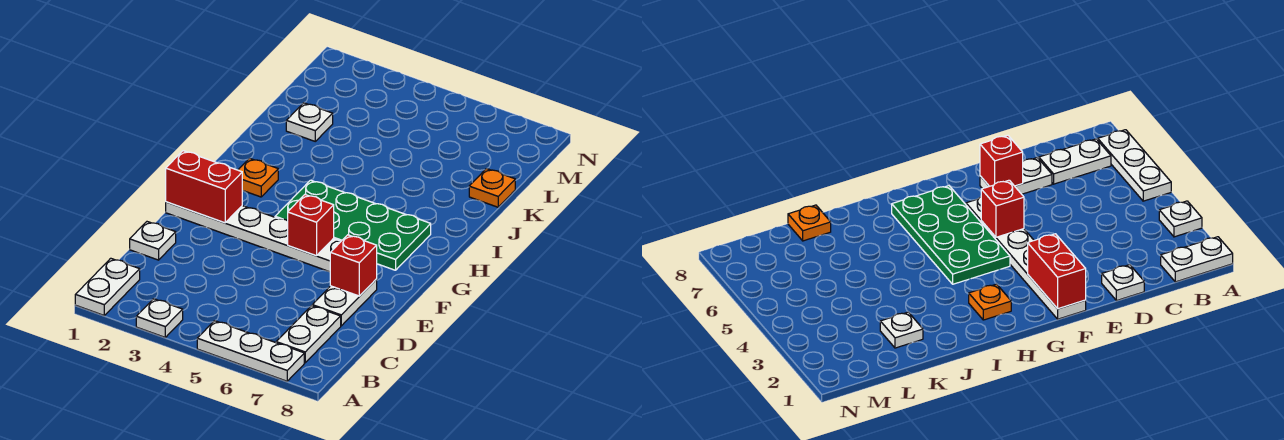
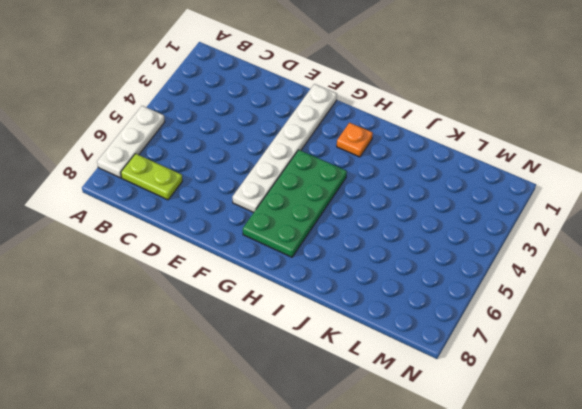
lime 1x2 plate [121,154,182,200] -> white 1x2 plate [276,306,341,363]
none -> white 1x2 plate [75,258,140,315]
none -> white 1x1 plate [136,299,183,337]
none -> white 1x1 plate [130,222,176,260]

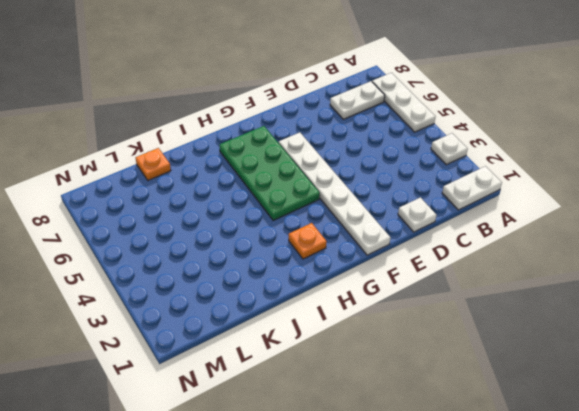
none -> white 1x2 plate [312,279,377,326]
none -> white 1x1 plate [286,103,333,141]
none -> red 1x1 brick [330,235,377,296]

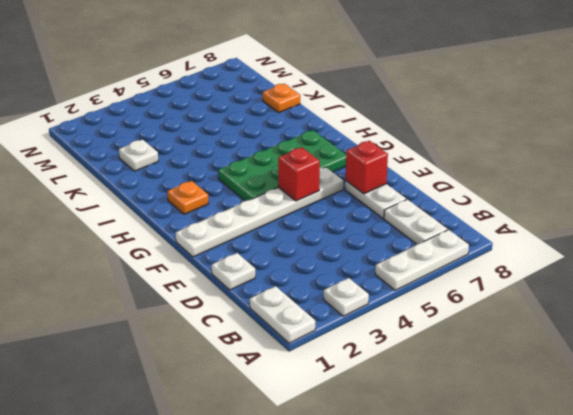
none -> red 1x2 brick [166,151,242,223]

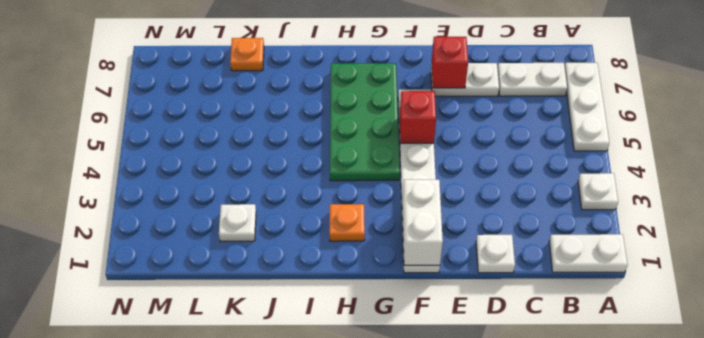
white 1x2 brick [402,180,443,265] -> red 1x2 brick [166,151,242,223]

